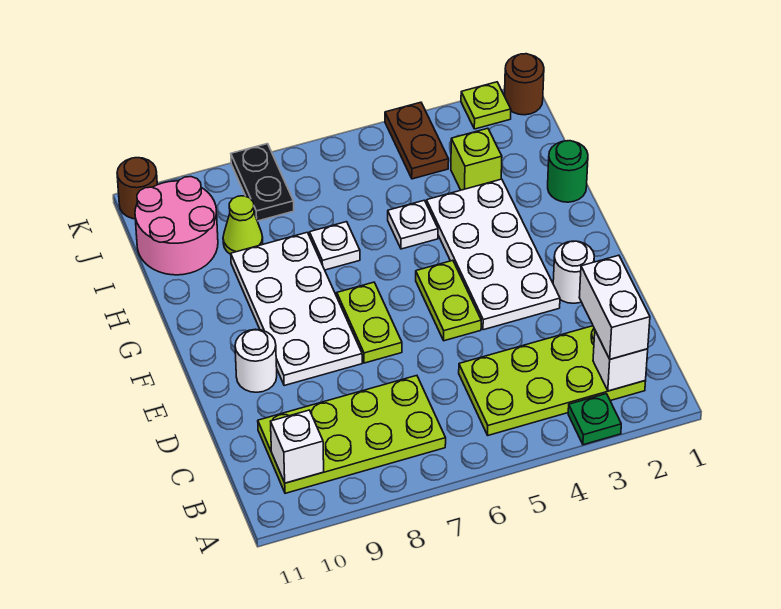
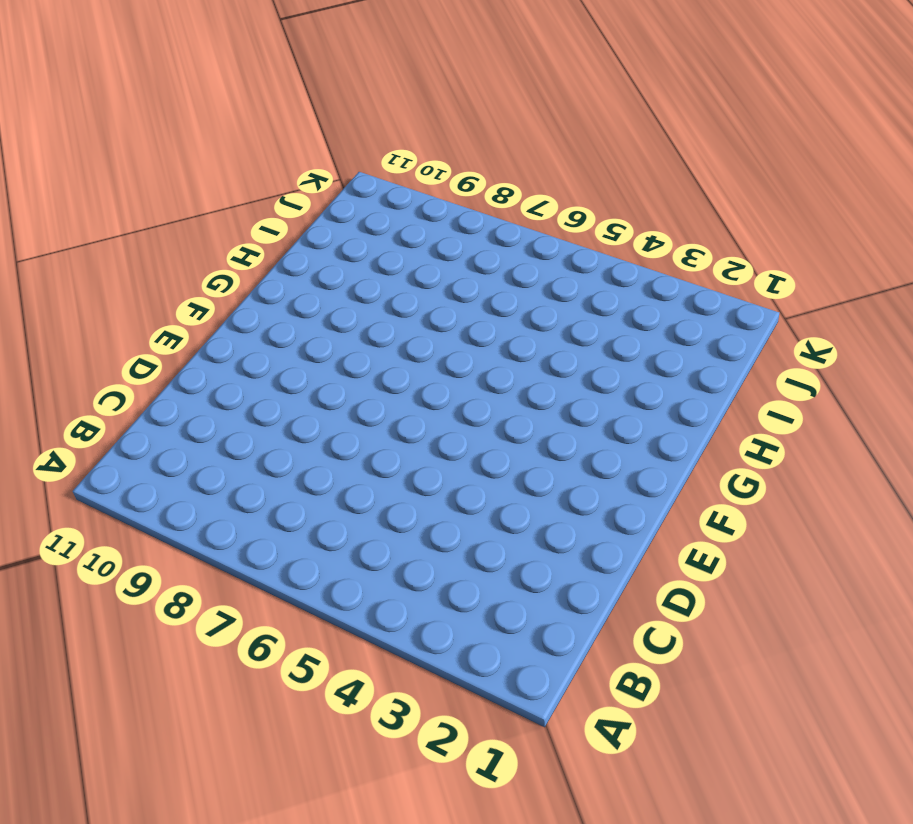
none -> green 1x1 plate [568,394,621,445]
none -> lime 2x4 plate [459,326,646,435]
none -> lime 2x4 plate [258,376,446,493]

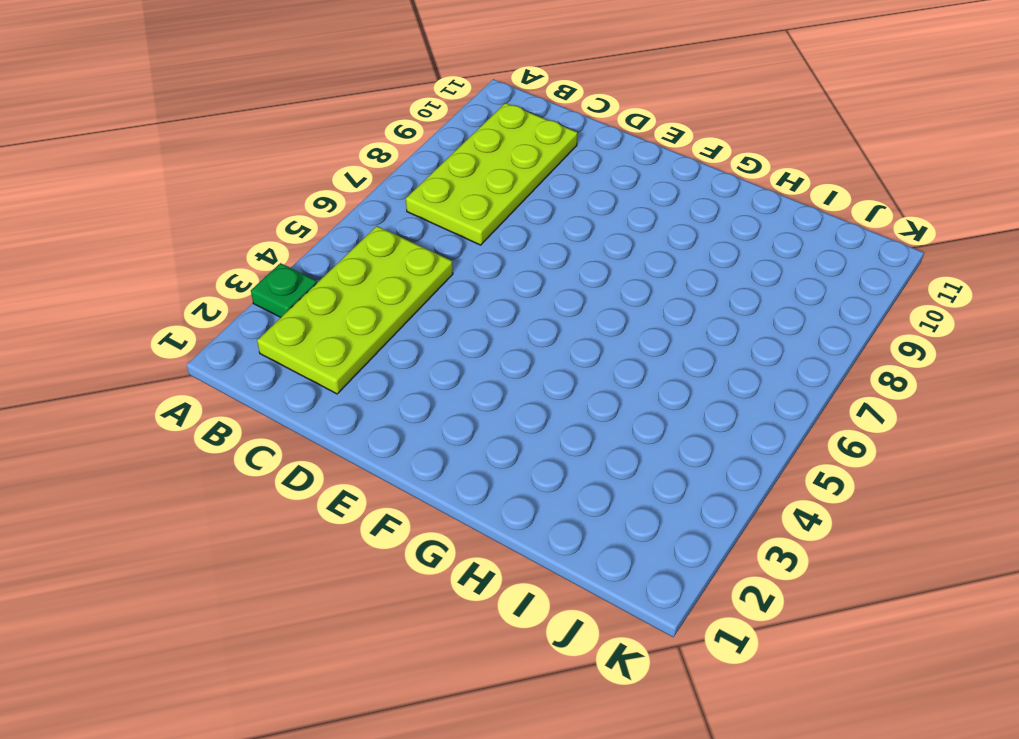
none -> white 1x1 round brick [553,241,594,303]
none -> white 2x4 plate [426,179,560,330]
none -> lime 1x2 plate [416,260,481,341]

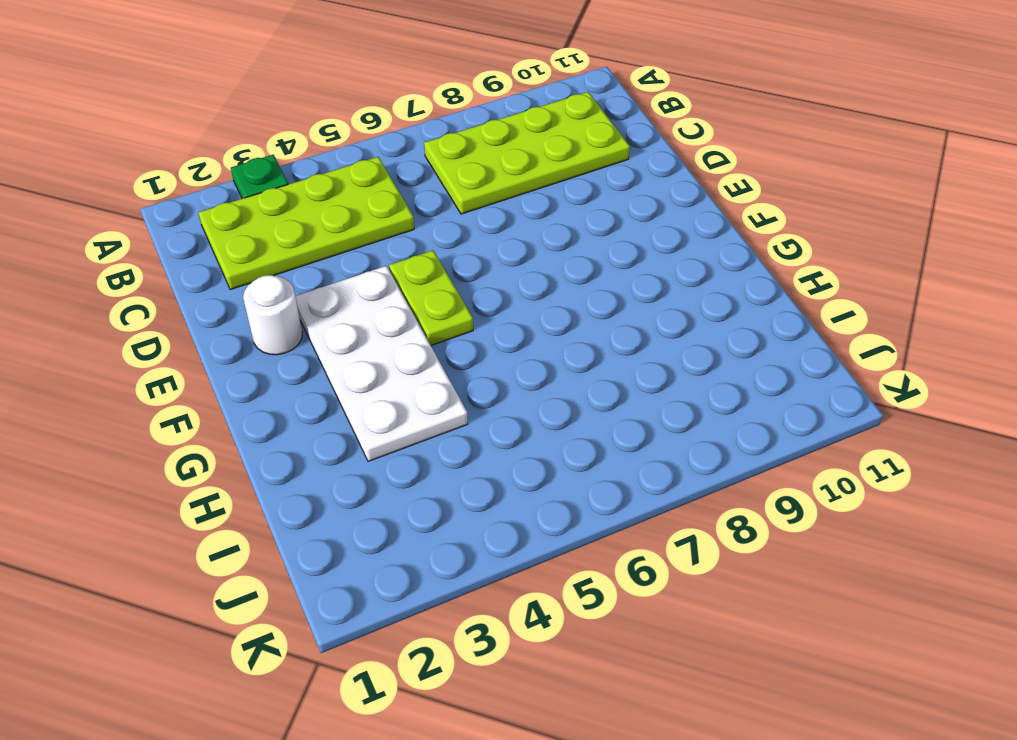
none -> lime 1x2 plate [337,282,402,363]
none -> white 2x4 plate [231,232,362,386]
none -> white 1x1 round brick [235,329,277,392]

